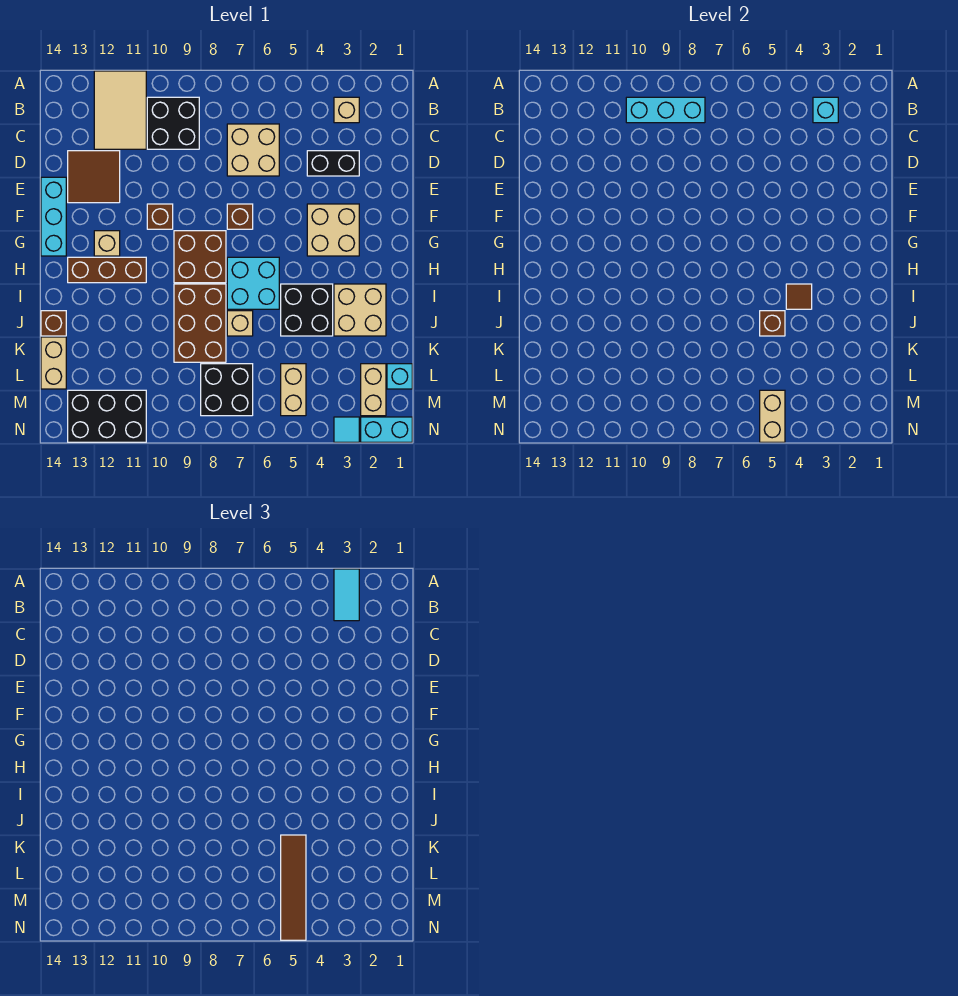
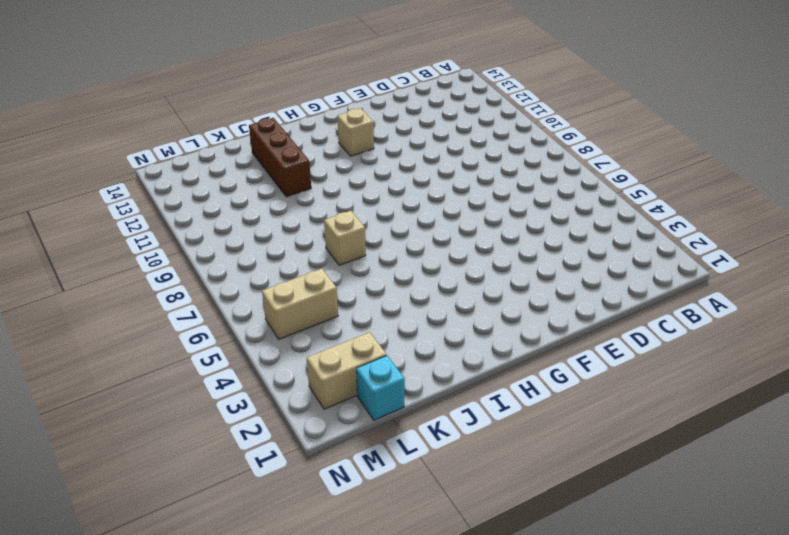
brown 1x3 brick [249,118,311,197] -> brown 1x3 brick moved to [68,257,146,283]
none -> tan 2x3 tile [94,71,146,149]
none -> tan 1x1 brick [334,97,359,123]
none -> black 2x2 brick [147,97,199,149]
none -> tan 2x2 brick [227,124,279,176]

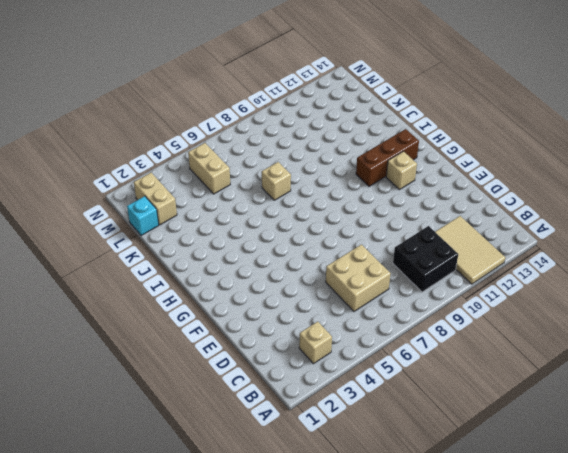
none -> black 1x2 brick [307,151,359,176]
none -> brown 2x2 tile [68,151,120,203]
none -> cyan 1x3 brick [41,177,66,256]
none -> tan 2x2 brick [307,204,359,256]

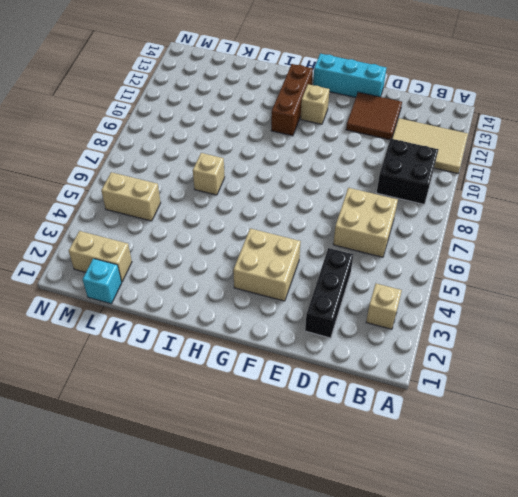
black 1x3 brick [305,248,353,338] -> black 1x2 brick [307,151,359,176]
none -> brown 1x1 brick [227,204,253,229]
none -> brown 1x1 brick [147,204,173,229]
none -> brown 2x2 brick [174,231,226,283]
none -> cyan 2x2 brick [227,257,279,309]

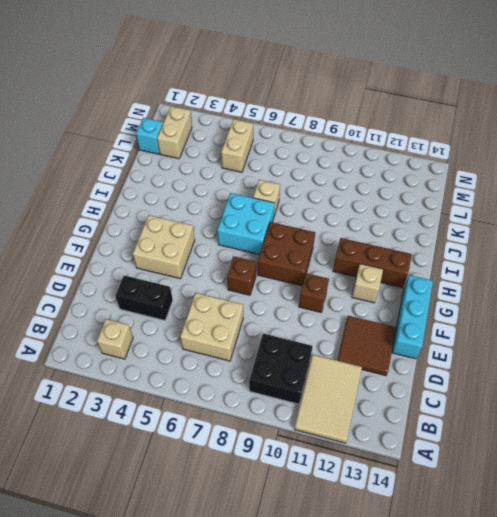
none -> tan 2x2 brick [334,284,386,336]
none -> black 2x2 brick [281,284,333,336]
none -> brown 2x3 brick [174,284,226,362]
none -> brown 1x1 brick [41,311,66,336]

